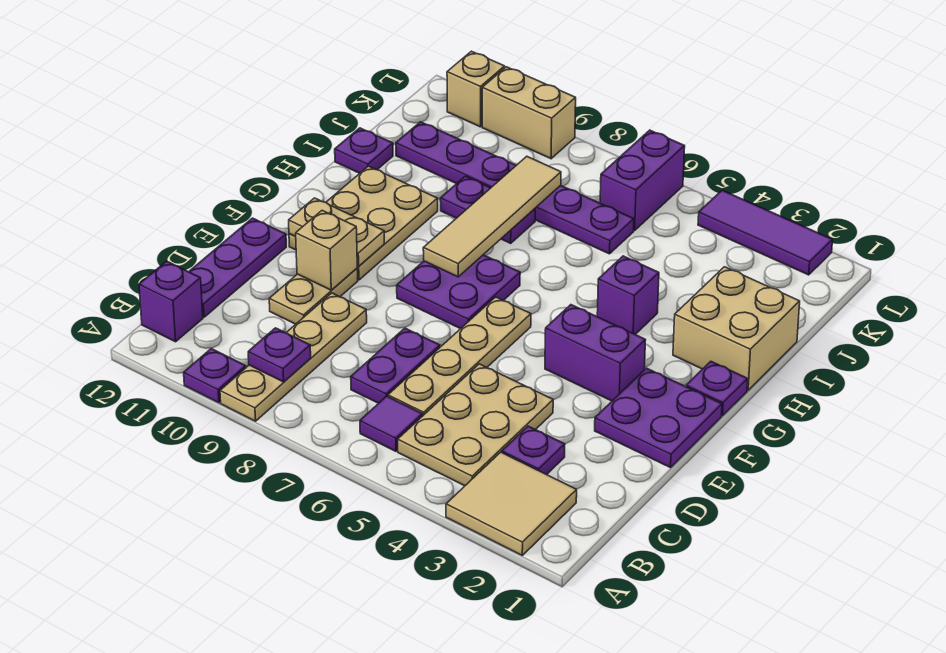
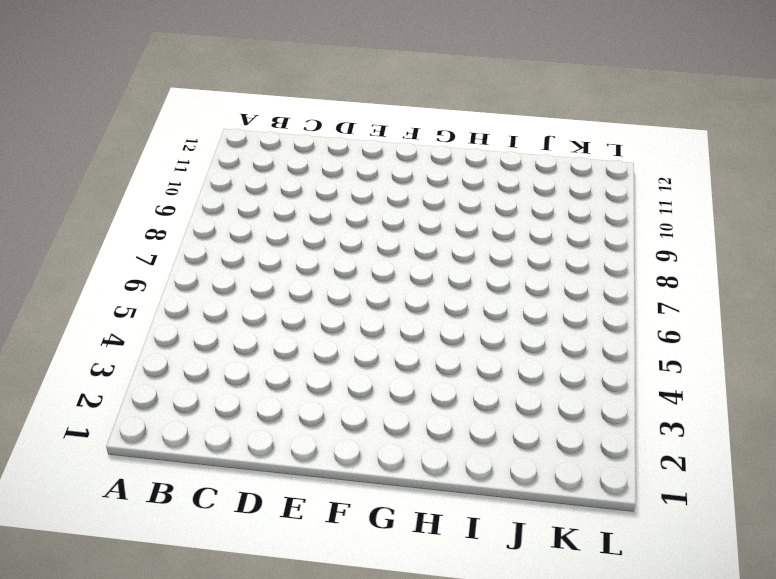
none -> tan 2x2 tile [446,452,577,555]
none -> tan 1x4 plate [220,293,367,421]
none -> purple 1x1 plate [184,349,246,403]

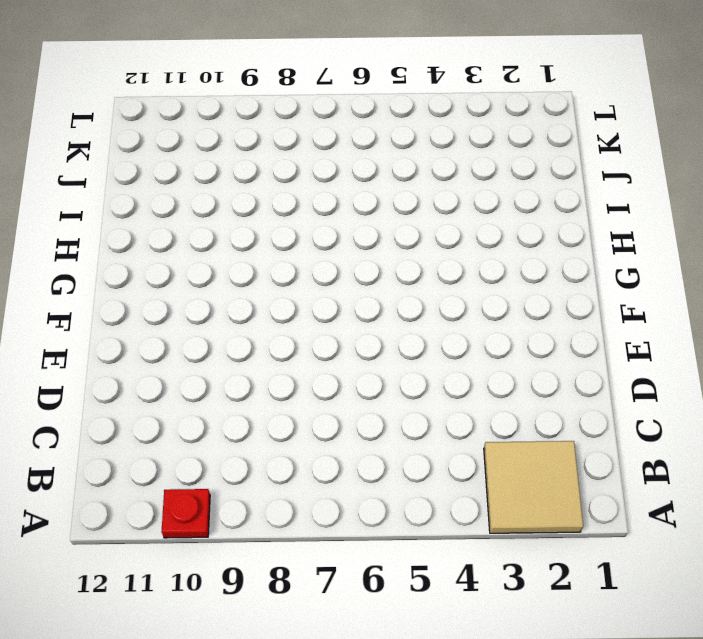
red 1x1 plate [162,489,210,538] -> purple 1x1 plate [184,349,246,403]
none -> tan 1x4 plate [220,293,367,421]
none -> tan 2x3 plate [398,364,553,486]
none -> purple 1x1 tile [360,396,423,451]

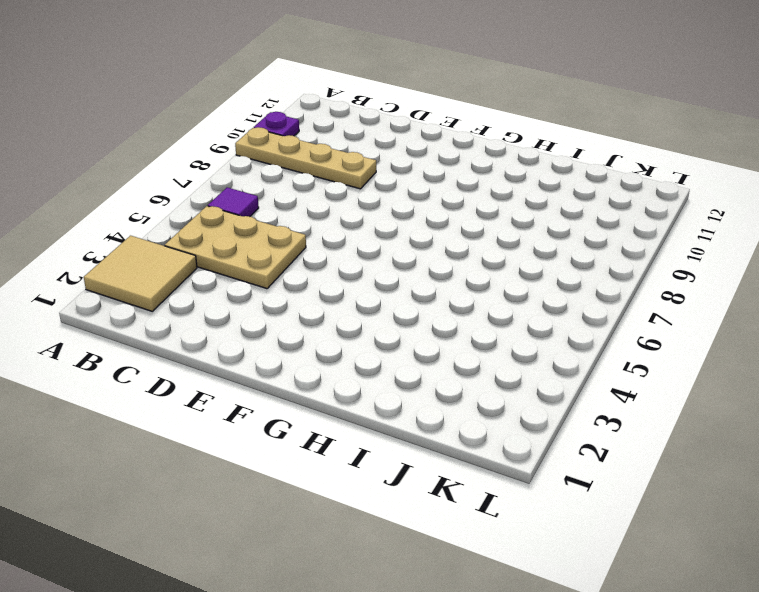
none -> purple 1x1 brick [139,261,203,342]
none -> purple 1x1 plate [502,426,565,475]
none -> tan 1x4 plate [388,297,531,415]

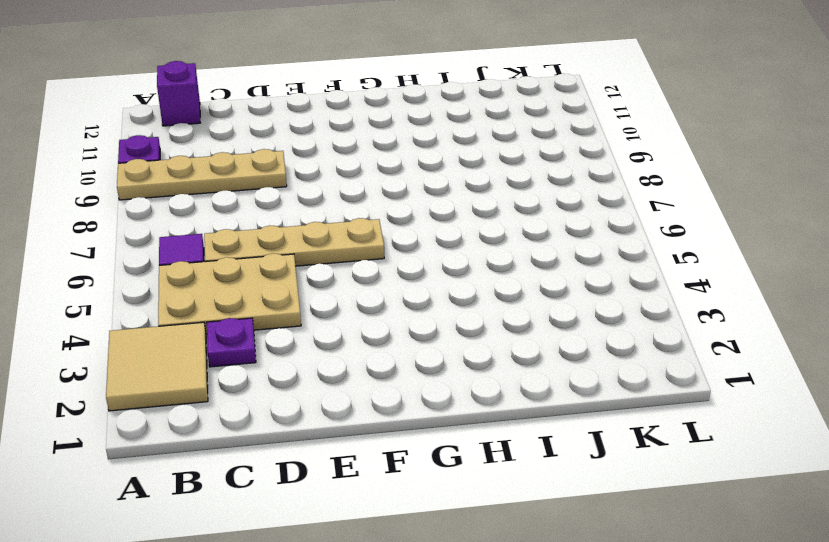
none -> purple 1x2 plate [351,328,440,403]
none -> purple 1x3 plate [189,218,286,317]
none -> tan 1x2 plate [269,268,358,324]

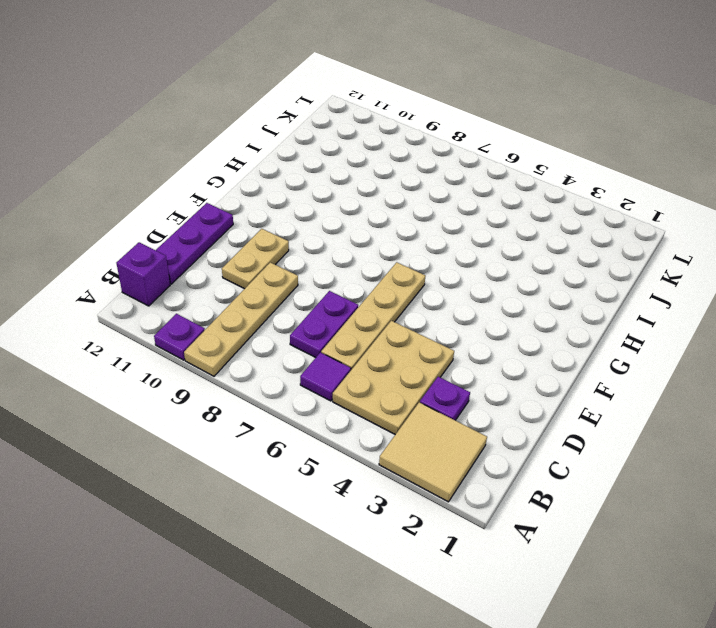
none -> purple 2x2 plate [595,368,722,468]
none -> purple 1x2 brick [545,305,645,401]
none -> purple 2x2 plate [397,255,520,329]

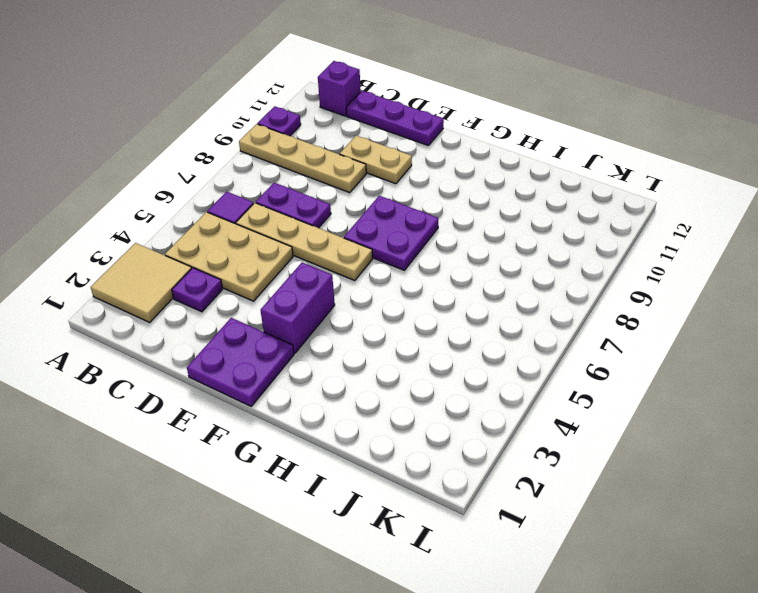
none -> tan 2x3 plate [289,166,438,280]
none -> purple 1x1 plate [686,361,748,416]
none -> tan 2x2 brick [673,267,800,390]

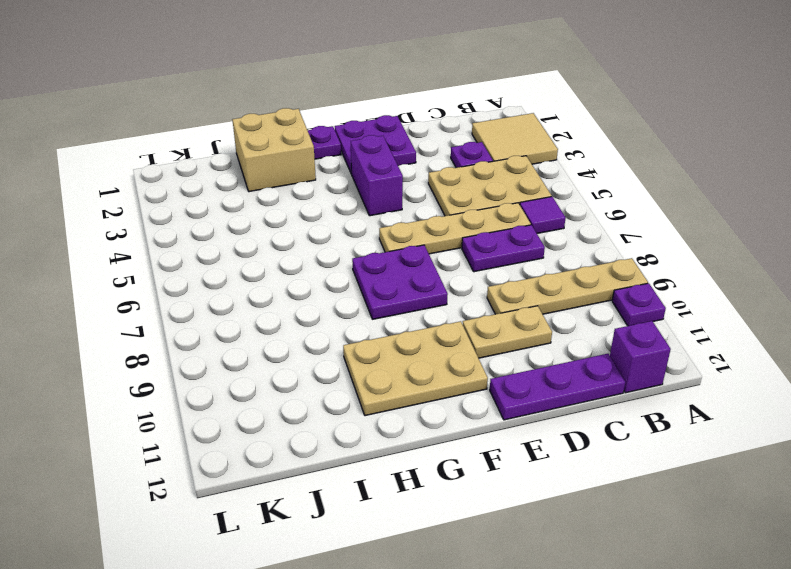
none -> purple 1x1 brick [597,256,659,334]
none -> purple 1x2 plate [440,176,535,243]
none -> purple 1x1 plate [335,128,393,173]

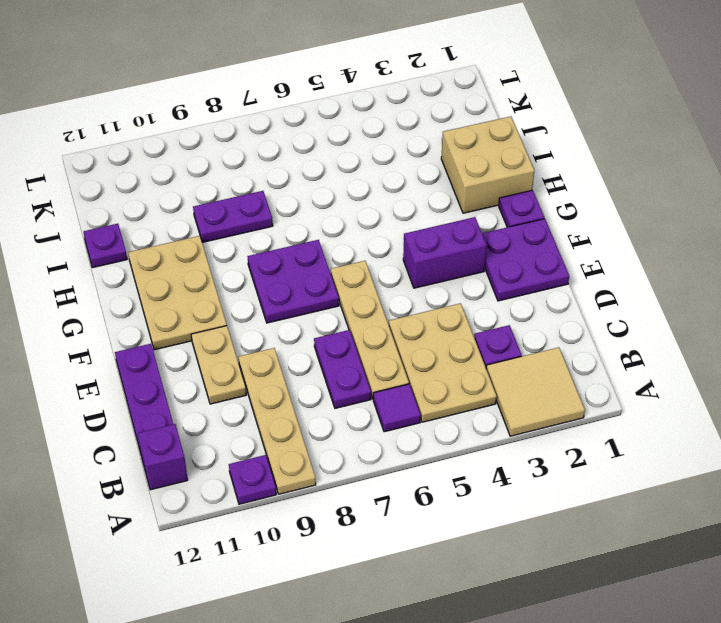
none -> purple 1x1 brick [597,256,659,334]
none -> purple 1x6 plate [396,122,634,254]
none -> purple 1x2 brick [600,130,685,231]

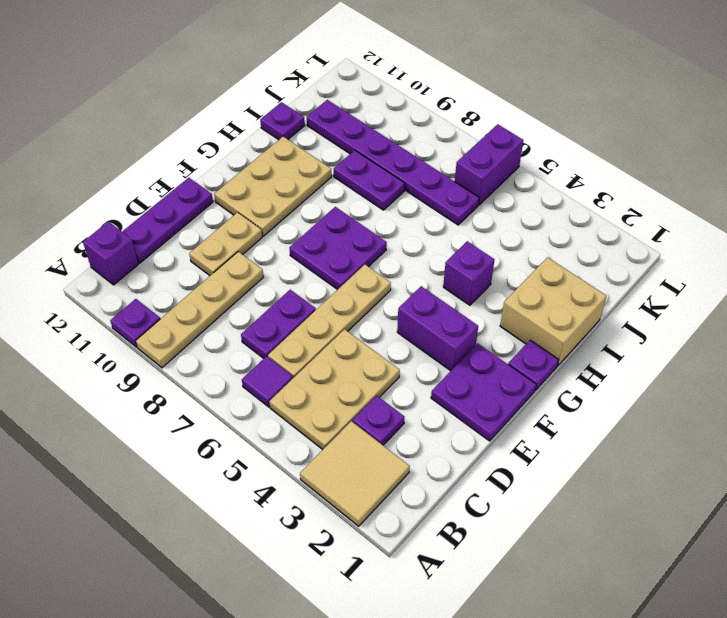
none -> purple 1x3 tile [698,190,833,275]
none -> tan 1x2 brick [482,67,576,159]
none -> tan 1x1 brick [447,51,505,127]

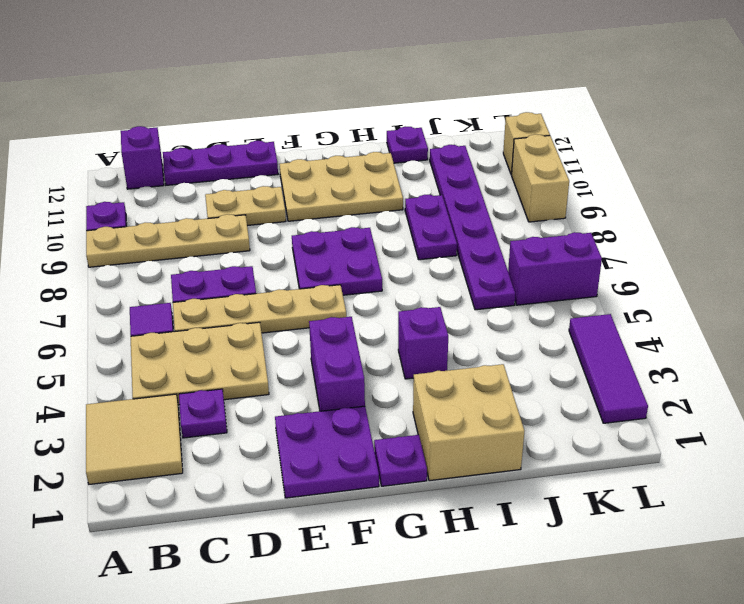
none -> purple 1x1 plate [248,328,311,382]
none -> tan 1x1 brick [295,210,357,290]
none -> tan 1x2 plate [289,198,384,266]

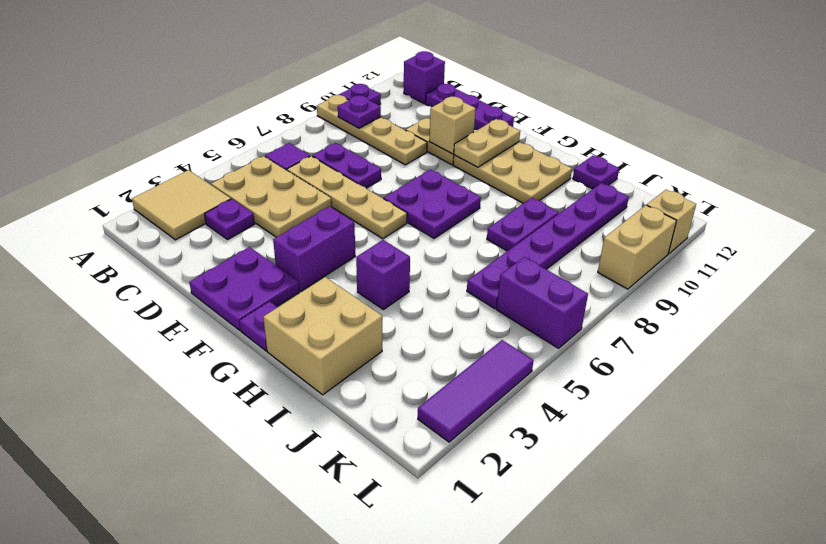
none -> tan 1x4 tile [423,156,561,277]

